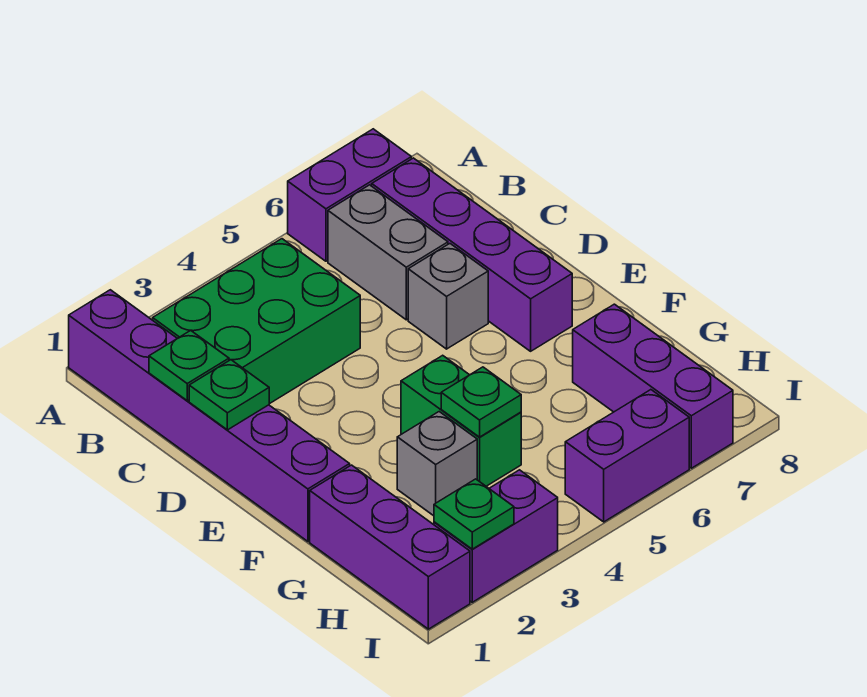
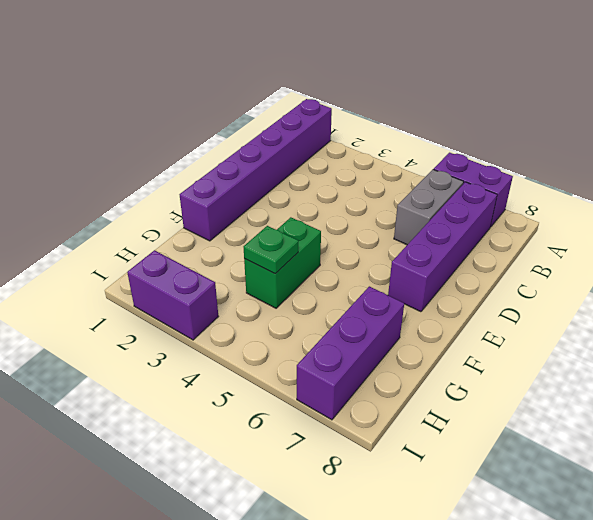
none -> green 2x3 brick [153,239,360,404]
none -> grey 1x1 brick [408,244,488,349]
none -> purple 1x3 brick [310,465,470,629]

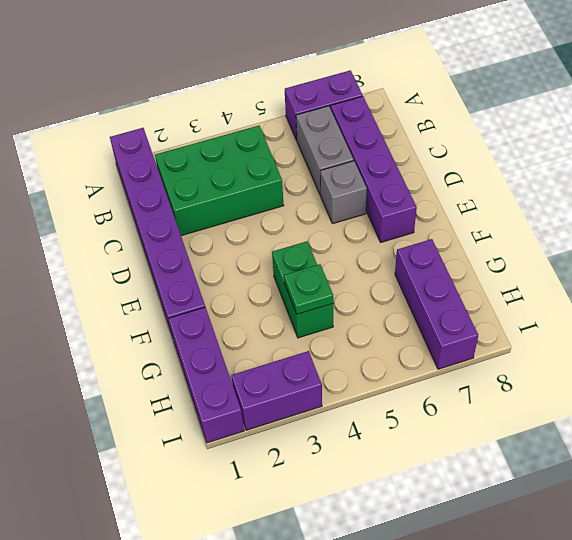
none -> grey 1x1 brick [397,412,477,516]
none -> purple 1x2 brick [565,390,689,522]
none -> green 1x1 plate [149,330,229,401]

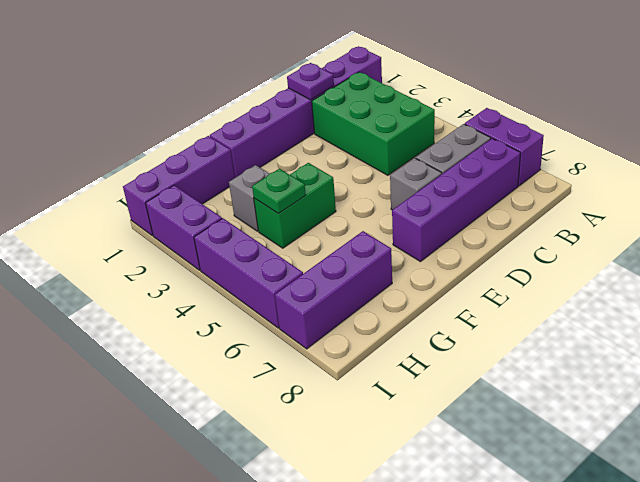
purple 1x1 plate [287,63,334,100] -> green 1x1 plate [149,330,229,401]
purple 1x3 brick [194,218,303,328] -> purple 1x2 brick [565,390,689,522]
none -> green 1x1 plate [189,360,269,430]
none -> green 1x1 plate [434,479,514,549]

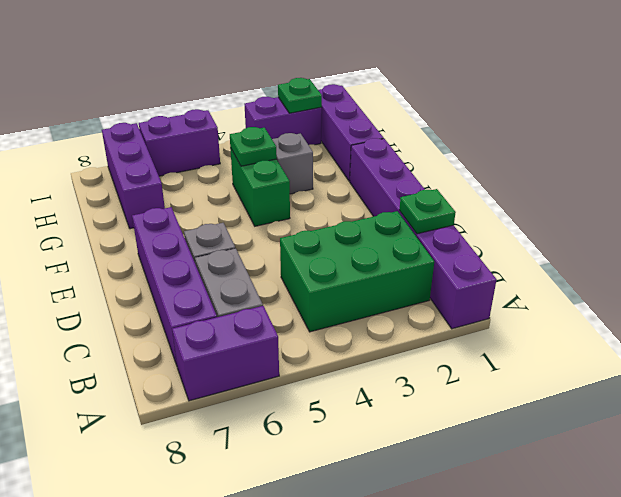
none -> green 1x1 plate [189,360,269,430]

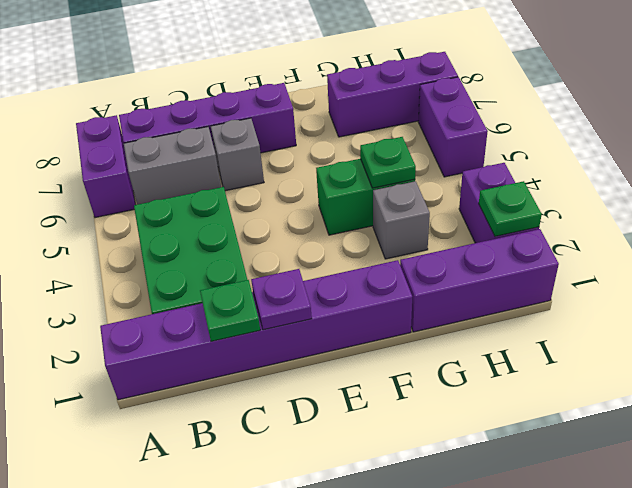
purple 1x1 plate [251,269,312,330] -> green 1x1 plate [189,360,269,430]

